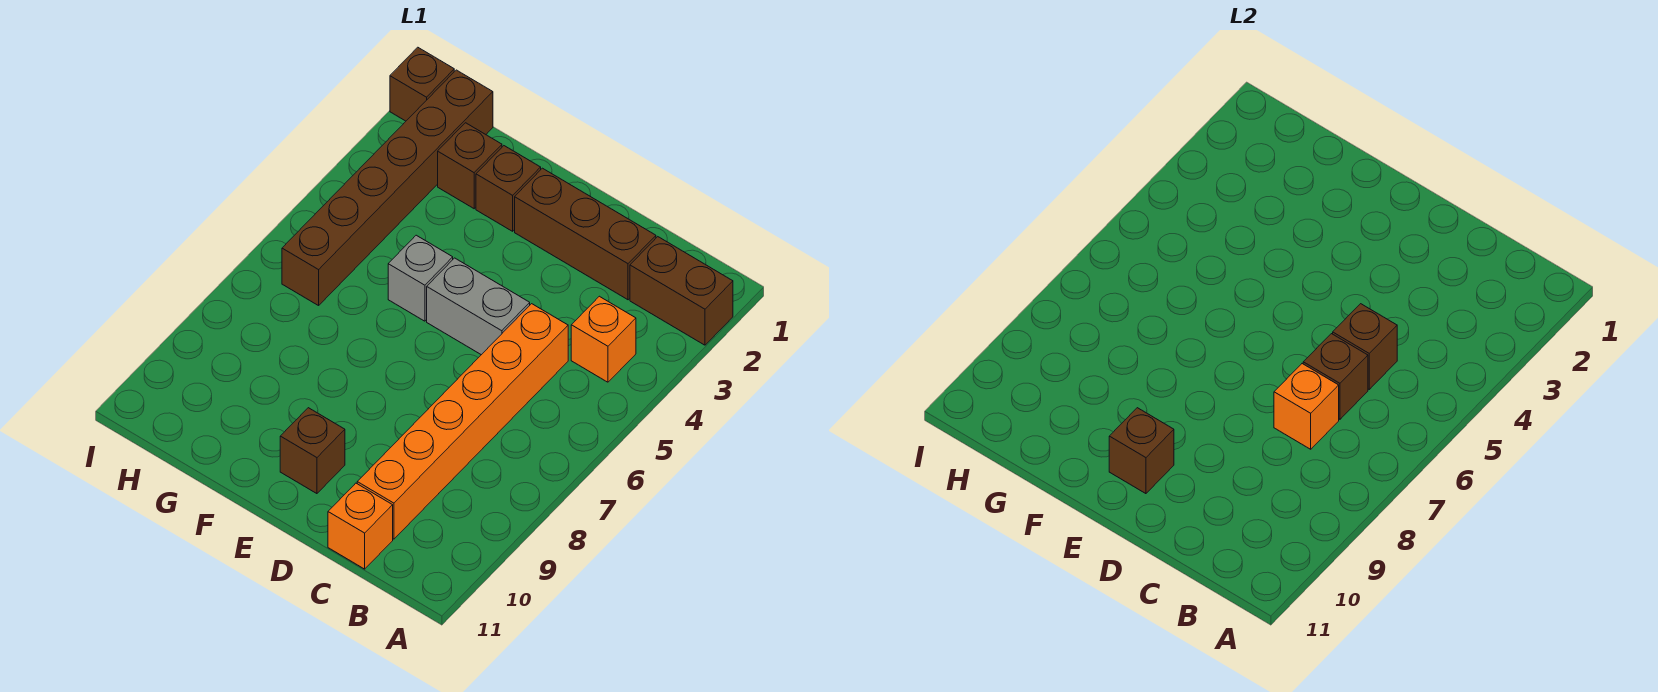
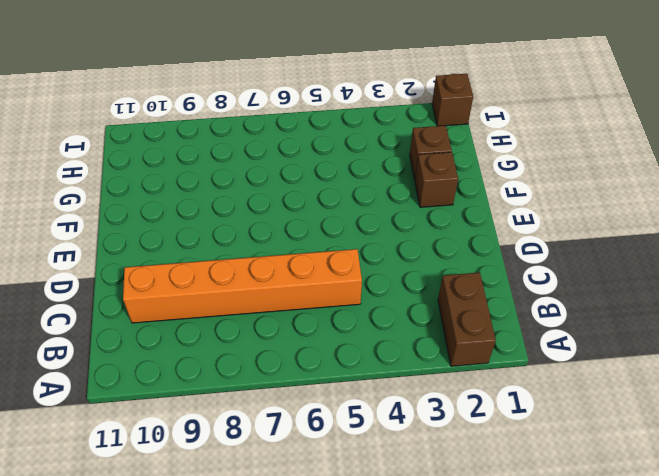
none -> orange 1x1 brick [571,296,636,382]
none -> brown 1x3 brick [515,168,656,300]
none -> orange 1x1 brick [328,483,393,569]

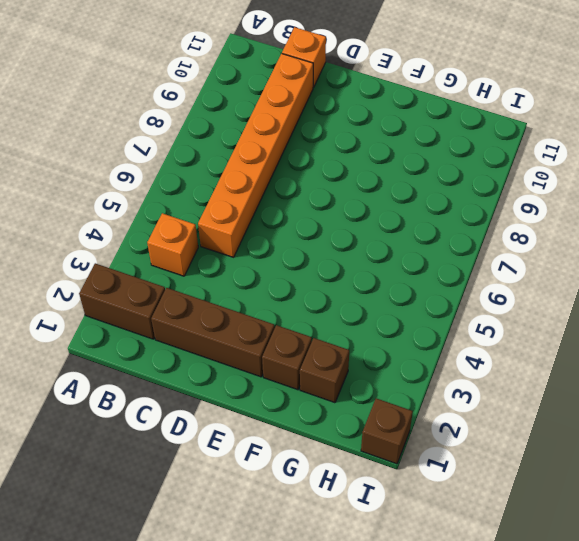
none -> grey 1x2 brick [427,258,530,355]
none -> brown 1x1 brick [280,408,345,494]
none -> grey 1x1 brick [388,235,453,321]

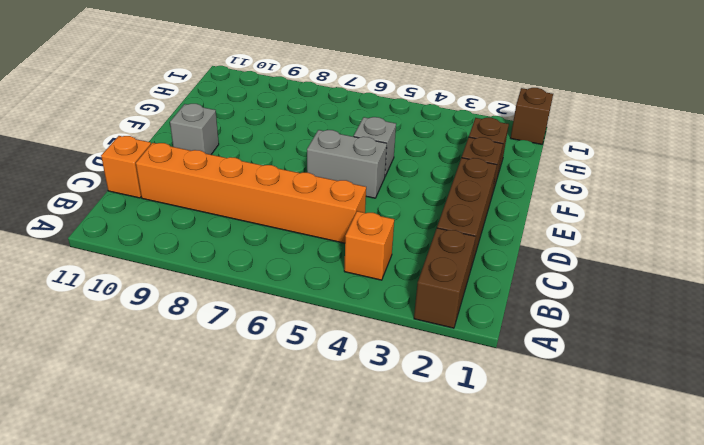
grey 1x2 brick [307,130,387,198] -> grey 1x2 brick turned to [427,258,530,355]
grey 1x1 brick [170,104,219,155] -> brown 1x1 brick [280,408,345,494]
none -> brown 1x6 brick [282,70,493,306]
none -> brown 1x1 brick [1333,304,1397,389]
none -> brown 1x1 brick [1303,334,1368,419]

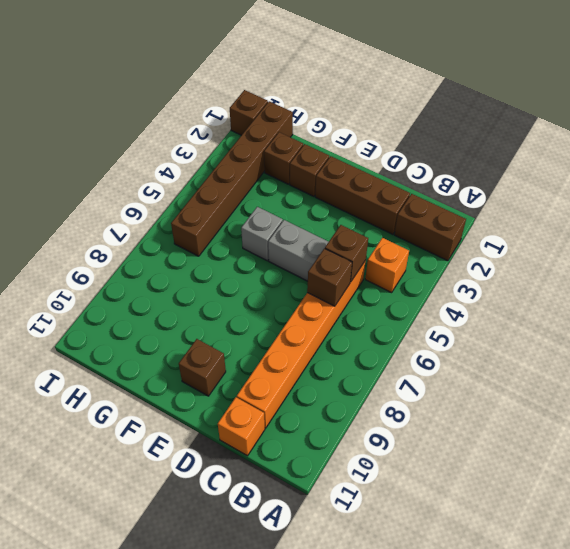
none -> orange 1x1 brick [1274,364,1339,449]
none -> brown 1x1 brick [1109,408,1174,494]

